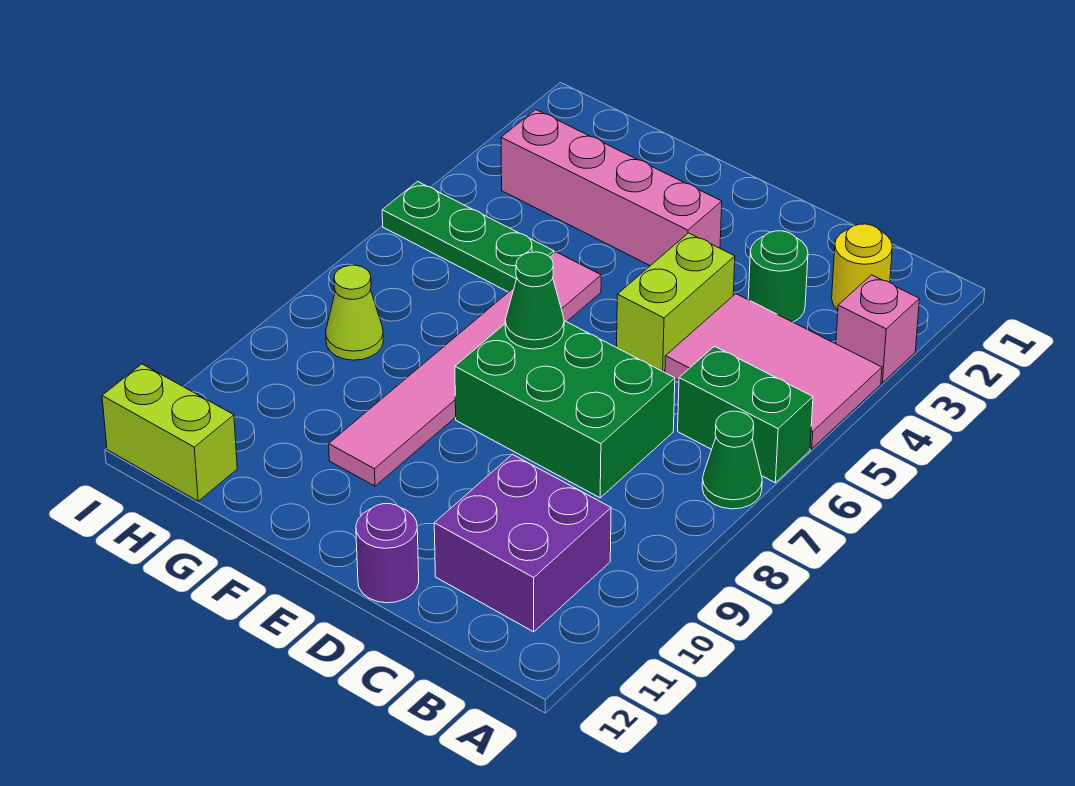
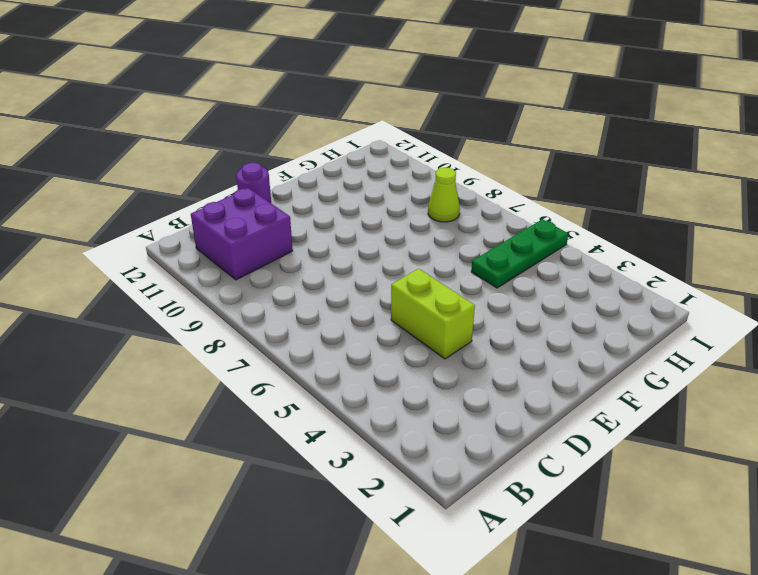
none -> pink 1x1 brick [836,275,919,383]
none -> pink 2x3 tile [665,294,882,449]
none -> green 1x2 brick [678,346,813,483]

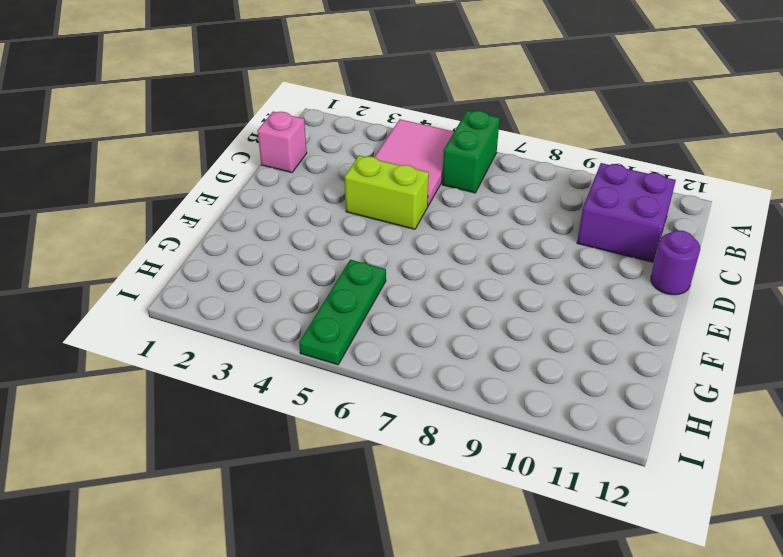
pink 1x1 brick [257,112,307,173] -> pink 1x1 brick moved to [836,275,919,383]
none -> green 1x1 cone [702,411,762,509]
none -> yellow 1x1 round brick [832,224,892,310]
none -> green 1x1 round brick [748,231,808,322]

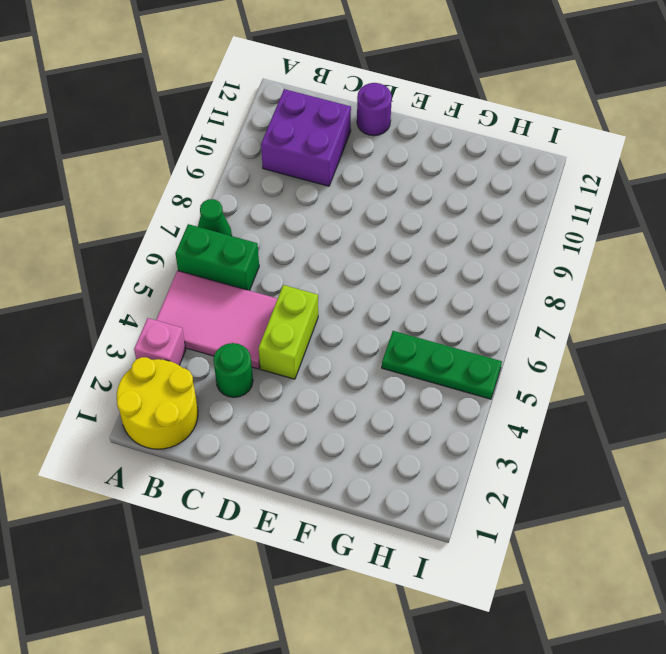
yellow 2x2 round brick [117,357,198,449] -> yellow 1x1 round brick [832,224,892,310]
none -> green 2x3 brick [455,321,675,498]
none -> pink 1x4 brick [501,110,722,266]
none -> pink 1x6 tile [329,252,601,486]

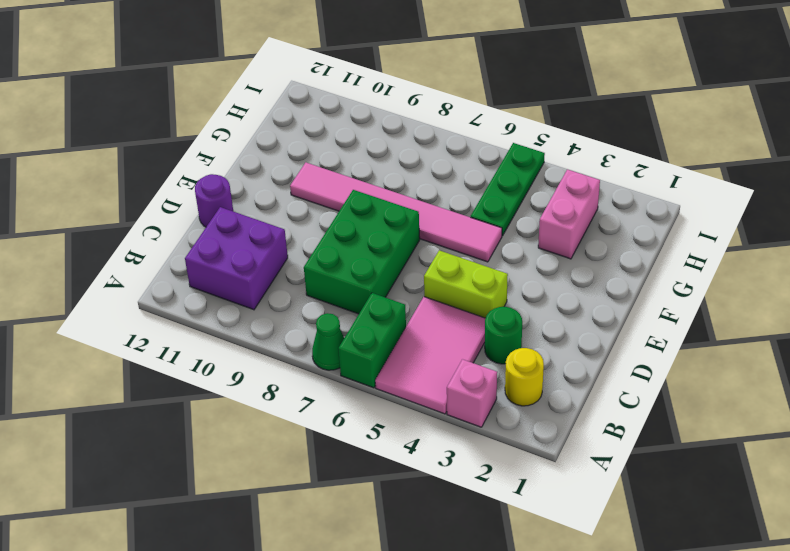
pink 1x2 brick [538,169,600,259] -> pink 1x4 brick [501,110,722,266]
none -> lime 1x1 cone [326,265,383,360]
none -> lime 1x2 brick [102,364,237,501]
none -> green 1x1 cone [505,252,564,349]

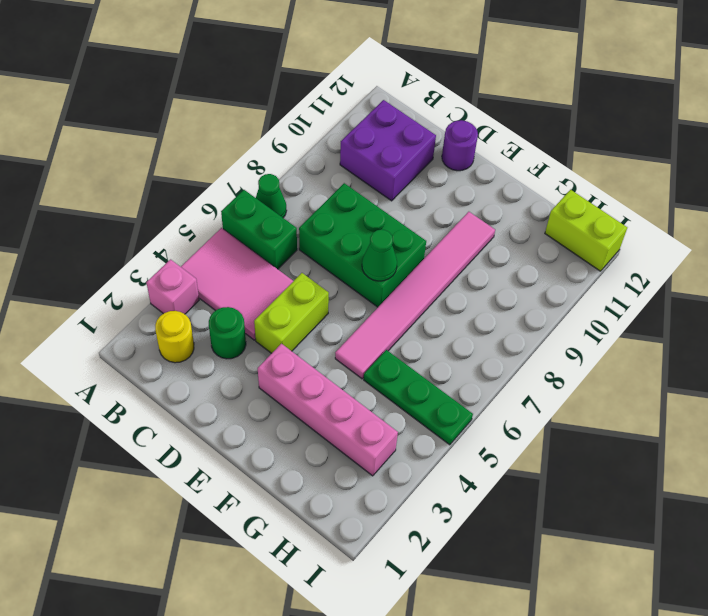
none -> lime 1x1 cone [326,265,383,360]

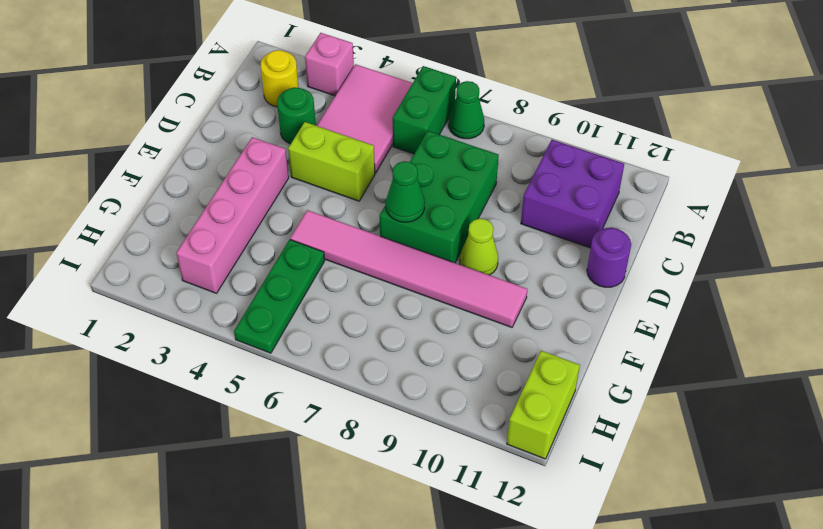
lime 1x1 cone [460,219,498,275] -> lime 1x1 cone moved to [326,265,383,360]

